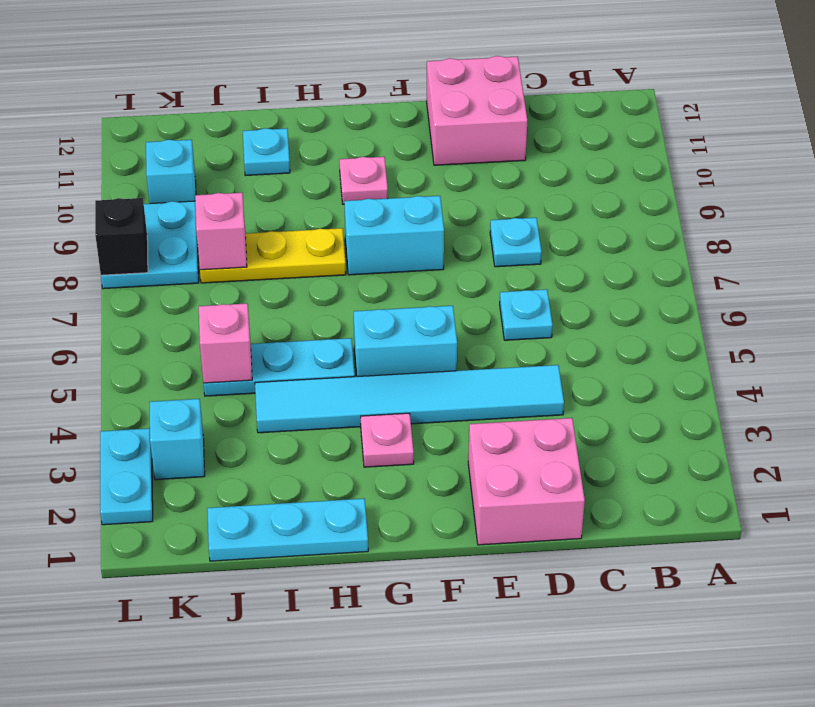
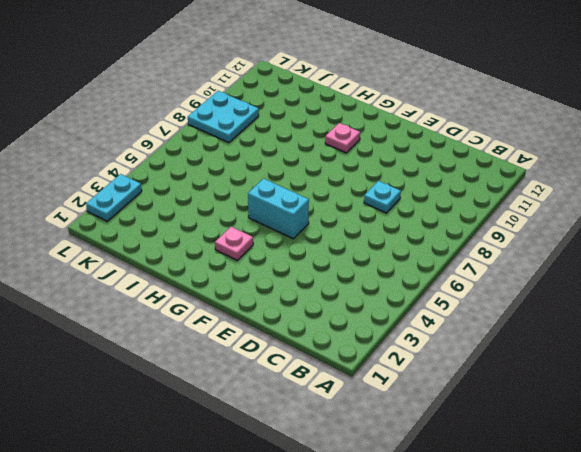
none -> pink 2x2 brick [468,418,585,545]
none -> cyan 1x6 tile [255,365,564,433]
none -> cyan 1x1 plate [500,289,553,340]

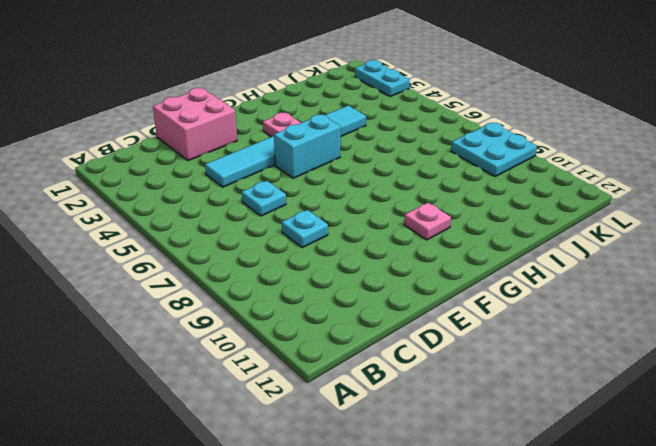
none -> pink 2x2 brick [427,56,527,165]
none -> cyan 1x2 brick [344,196,444,275]
none -> cyan 1x3 plate [207,499,368,561]

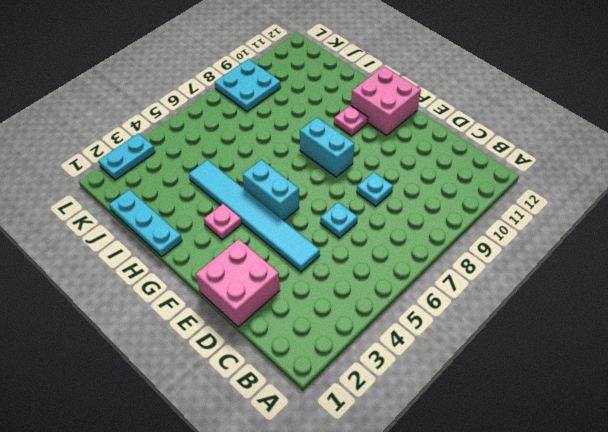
pink 2x2 brick [351,66,421,135] -> pink 2x2 brick moved to [427,56,527,165]
none -> cyan 1x3 plate [203,338,355,396]
none -> yellow 1x3 plate [200,228,346,283]
none -> cyan 1x1 plate [243,128,290,176]

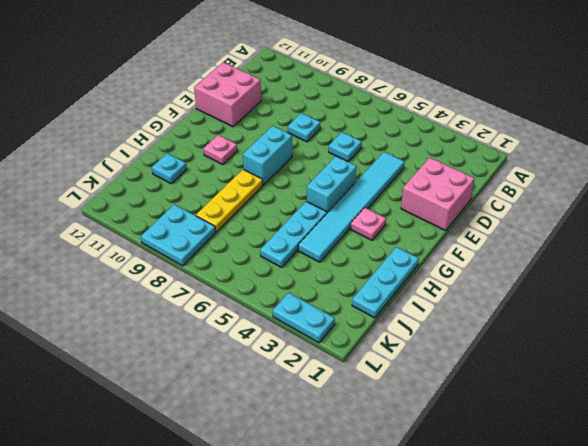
none -> cyan 1x1 brick [150,399,205,480]
none -> cyan 1x1 brick [146,140,196,203]
none -> pink 1x1 brick [199,303,252,383]

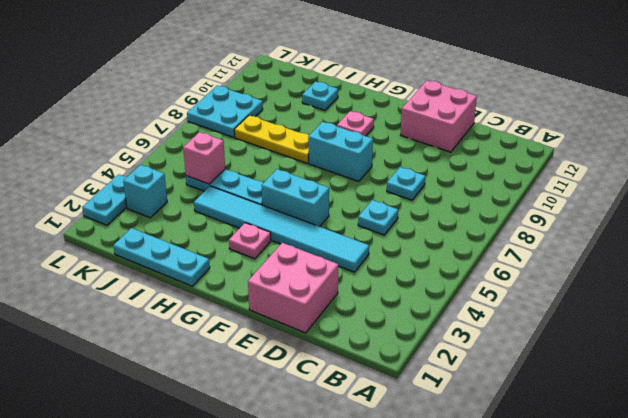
none -> cyan 1x1 brick [146,140,196,203]
none -> pink 1x1 brick [195,193,247,270]
none -> black 1x1 brick [95,198,148,275]

